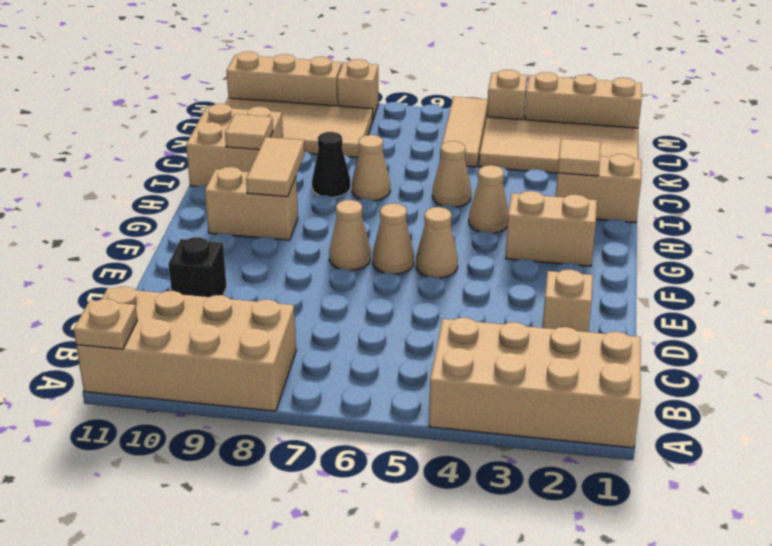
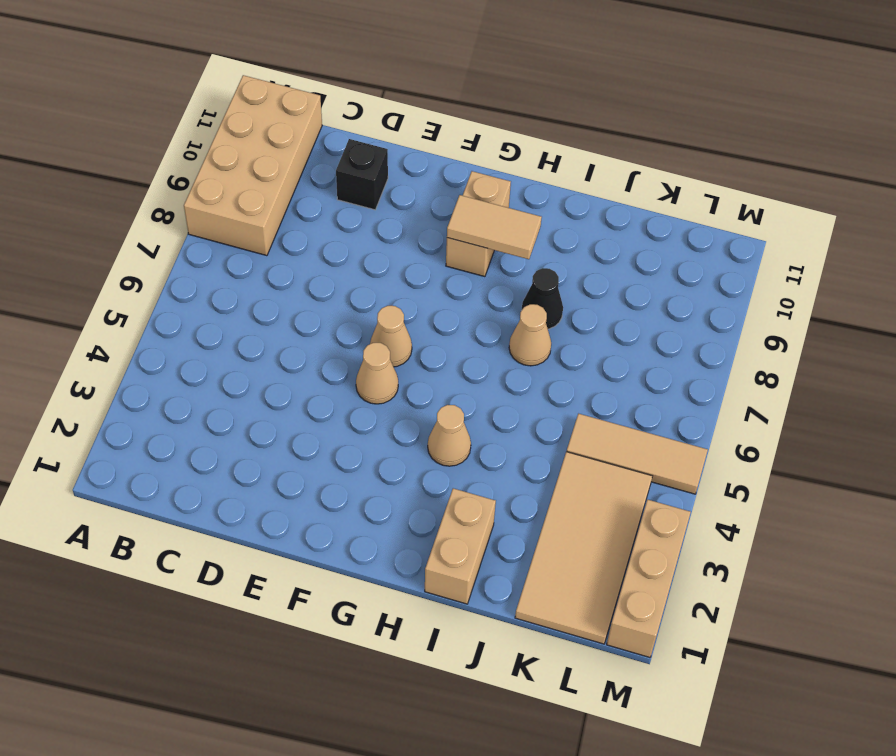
none -> tan 2x4 brick [429,318,641,448]
none -> tan 1x1 brick [542,269,593,332]
none -> tan 1x1 cone [329,200,371,270]

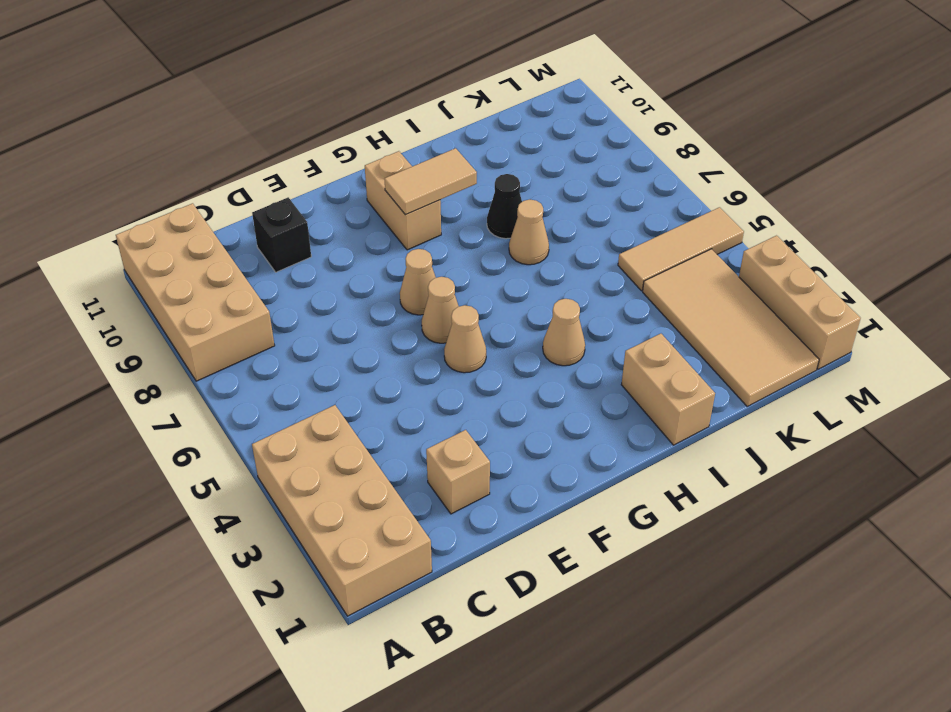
none -> tan 1x2 brick [506,191,597,266]
none -> tan 1x1 cone [432,141,471,207]
none -> tan 2x2 brick [186,104,283,187]

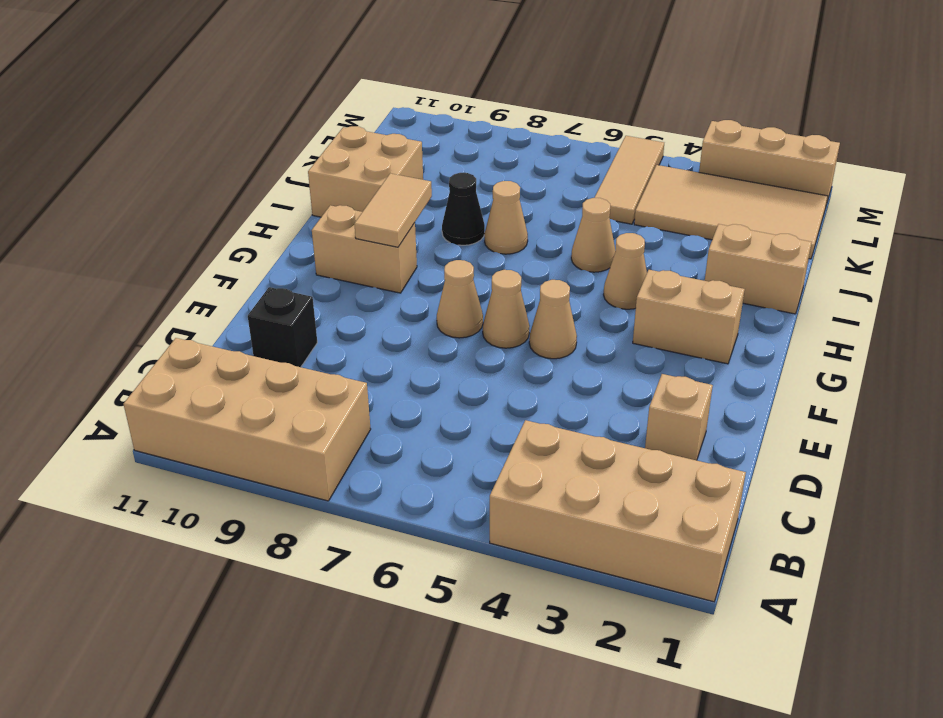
none -> tan 2x4 tile [225,98,373,158]
none -> tan 1x1 brick [487,70,527,120]
none -> tan 1x1 brick [337,59,379,119]

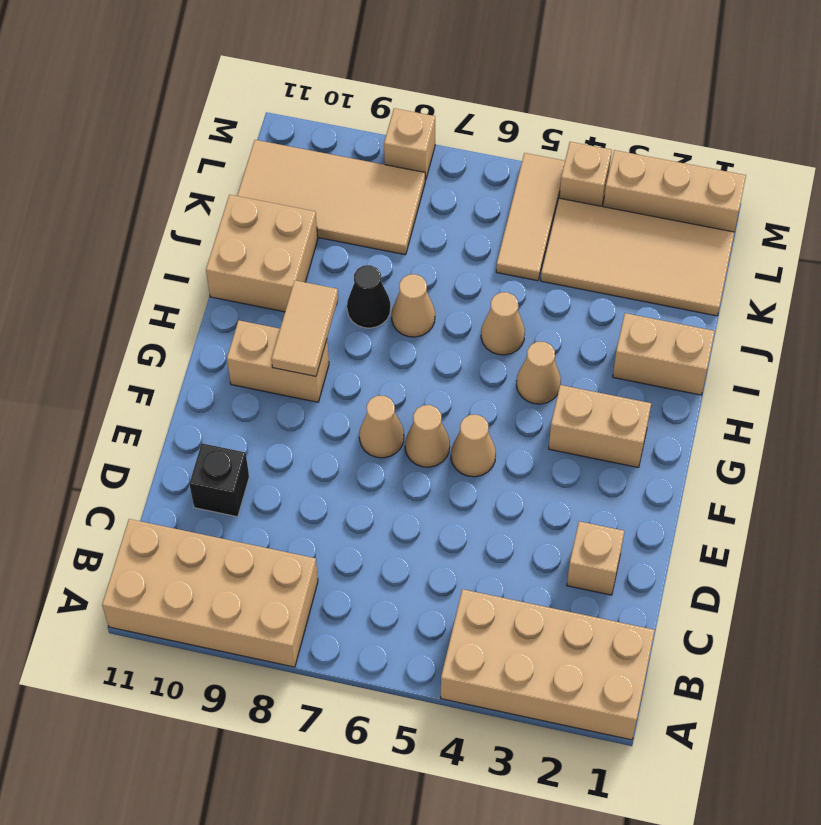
none -> tan 1x3 brick [227,52,342,106]
none -> tan 1x1 plate [74,299,137,349]
none -> tan 1x1 tile [558,139,601,176]

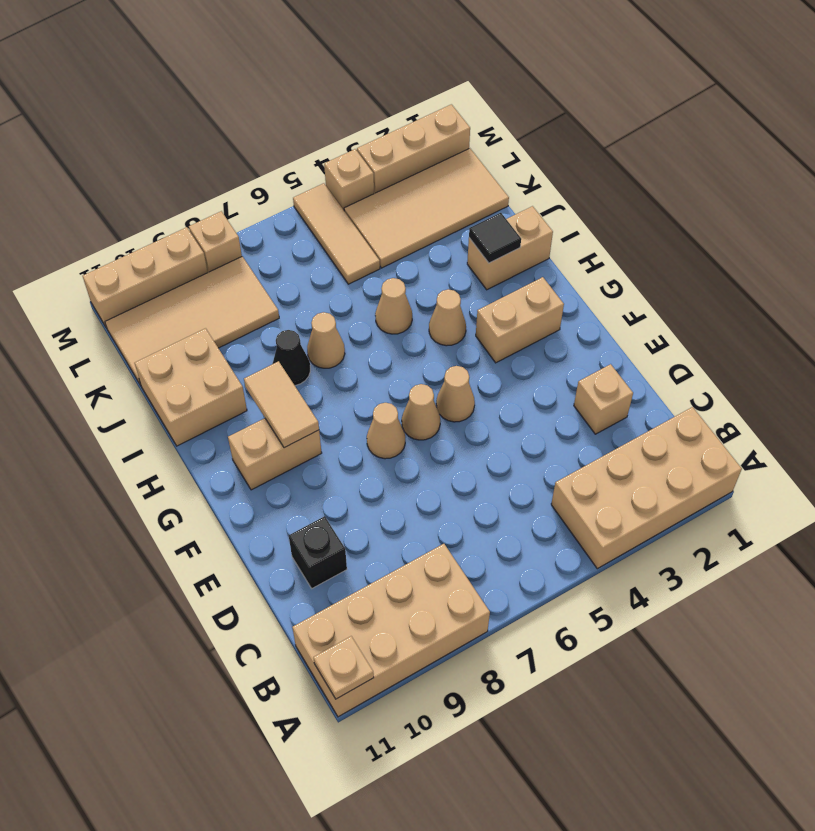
black 1x1 tile [469,213,521,263] -> tan 1x1 tile [558,139,601,176]
none -> tan 1x1 tile [225,114,273,150]

